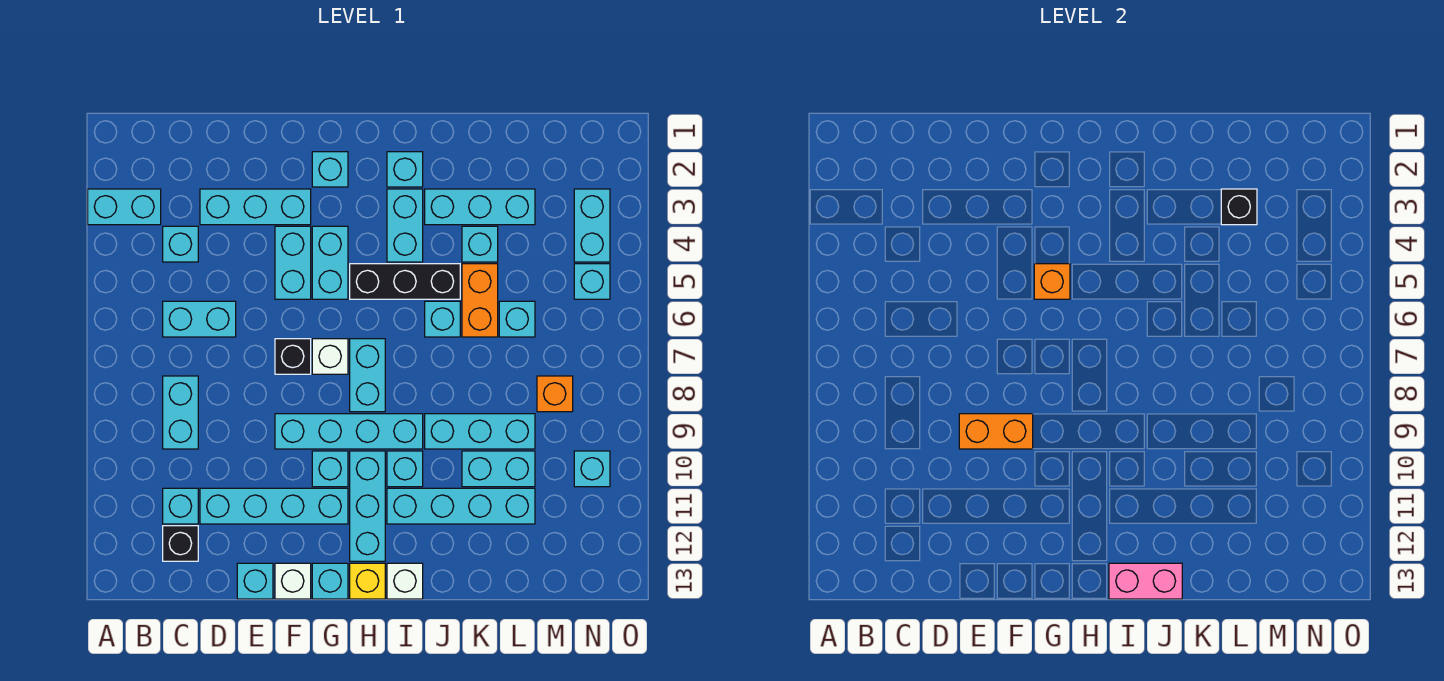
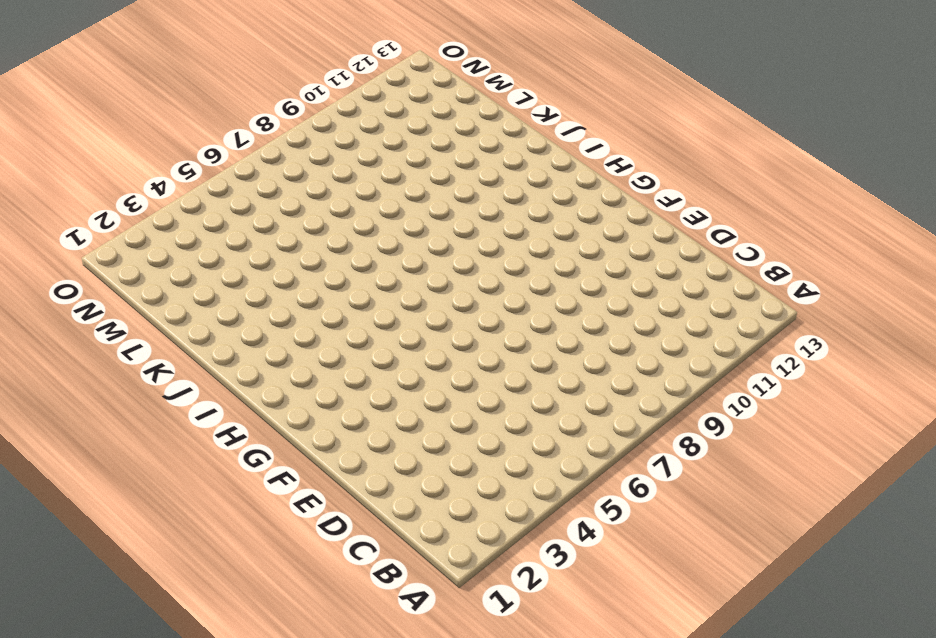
none -> cyan 1x2 brick [88,189,161,225]
none -> cyan 1x1 brick [163,226,198,262]
none -> cyan 1x2 brick [163,301,236,337]
none -> cyan 1x2 brick [163,376,198,449]

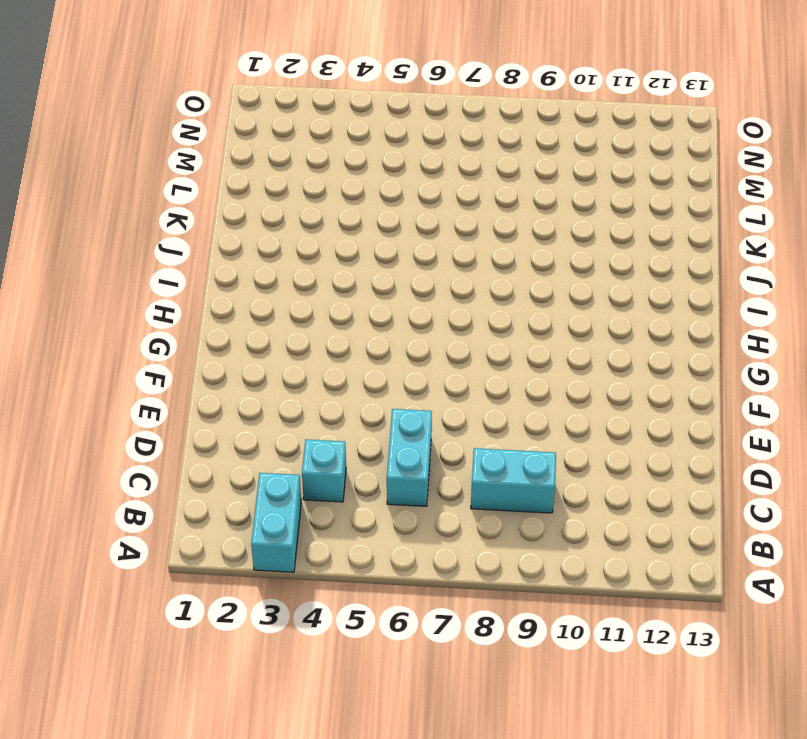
none -> cyan 1x1 brick [163,488,198,524]
none -> black 1x1 brick [163,526,198,561]
none -> cyan 1x3 brick [200,189,311,225]
none -> cyan 1x4 brick [200,488,348,524]

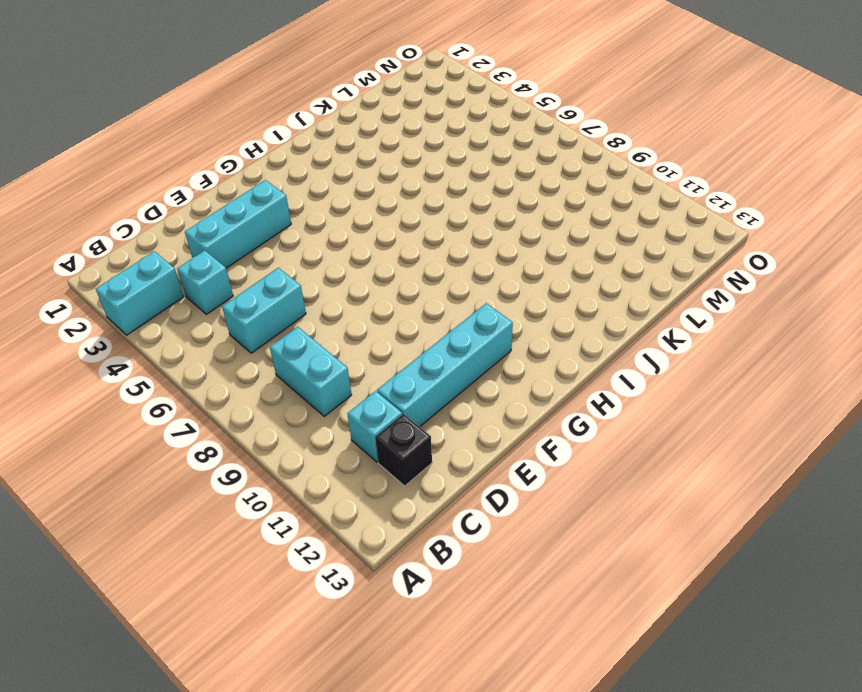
none -> cyan 1x1 brick [237,563,273,599]
none -> cyan 1x2 brick [275,226,311,299]
none -> black 1x1 brick [275,339,311,374]
none -> cyan 1x4 brick [275,414,423,449]

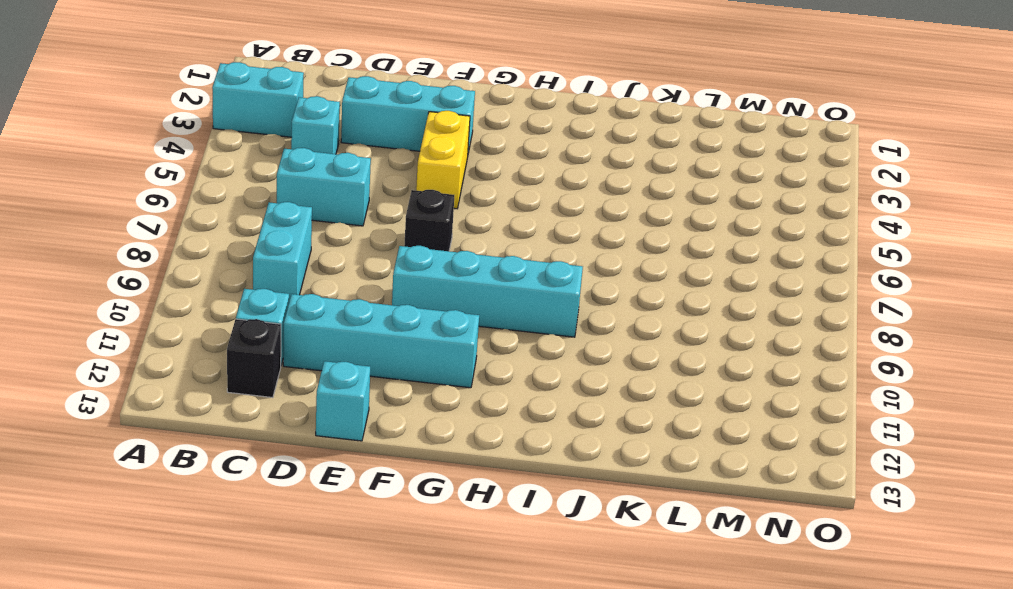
yellow 1x2 brick [416,111,470,209] -> cyan 1x2 brick [275,226,311,299]
none -> white 1x1 brick [275,563,311,599]
none -> cyan 1x1 brick [312,152,348,187]
none -> cyan 1x2 brick [312,226,348,299]
none -> white 1x1 brick [312,339,348,374]

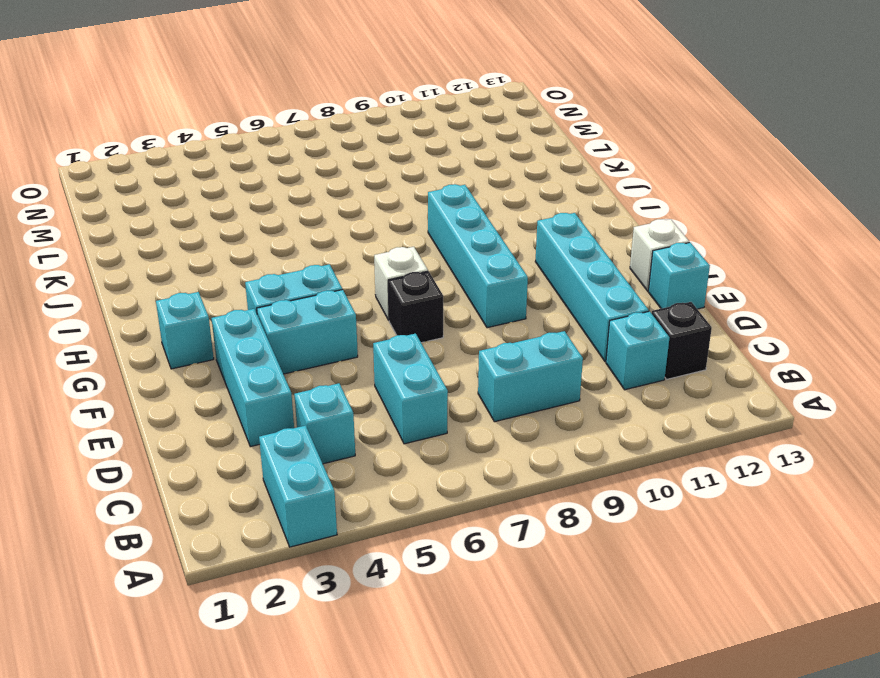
none -> cyan 1x1 brick [312,451,348,487]
none -> cyan 1x1 brick [312,563,348,599]
none -> black 1x3 brick [350,264,460,299]
none -> cyan 1x2 brick [350,339,385,412]

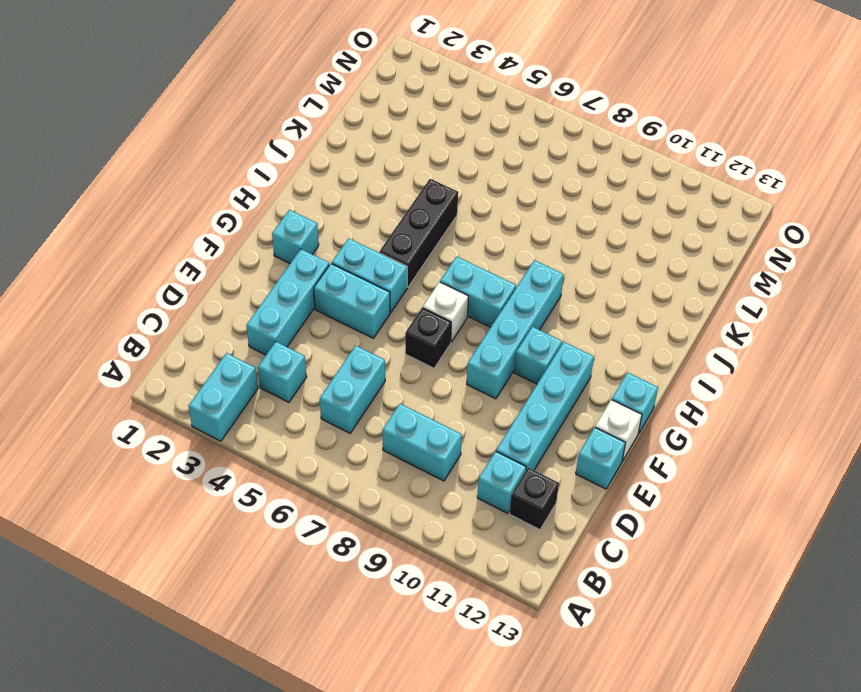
none -> cyan 1x3 brick [350,451,385,561]
none -> yellow 1x1 brick [350,563,385,599]
none -> cyan 1x1 brick [387,152,423,187]
none -> cyan 1x2 brick [387,189,423,262]

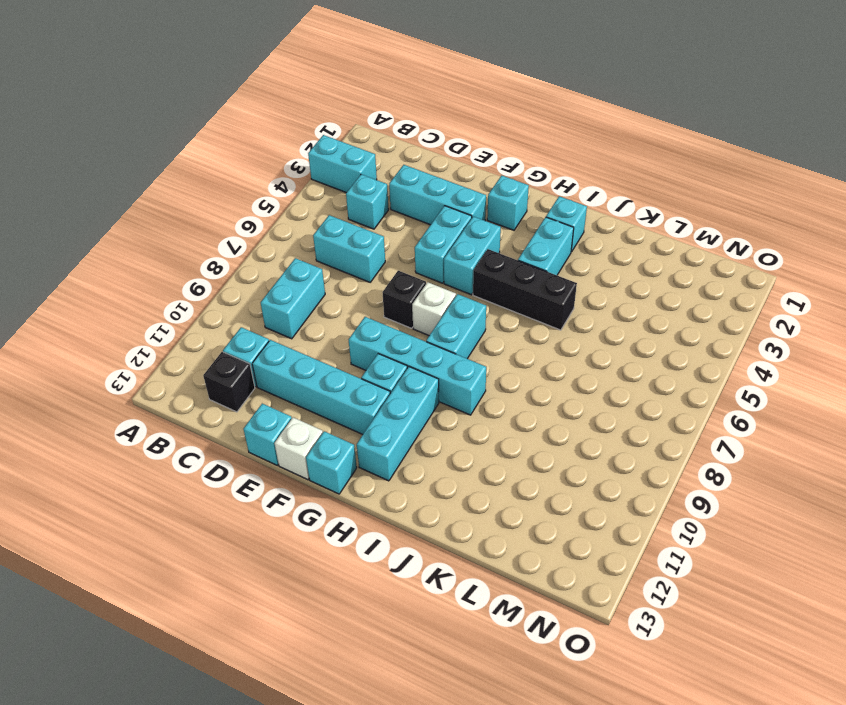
none -> yellow 1x1 brick [350,563,385,599]
none -> cyan 1x1 brick [387,451,423,487]
none -> cyan 1x4 brick [387,488,535,524]
none -> white 1x1 brick [387,563,423,599]

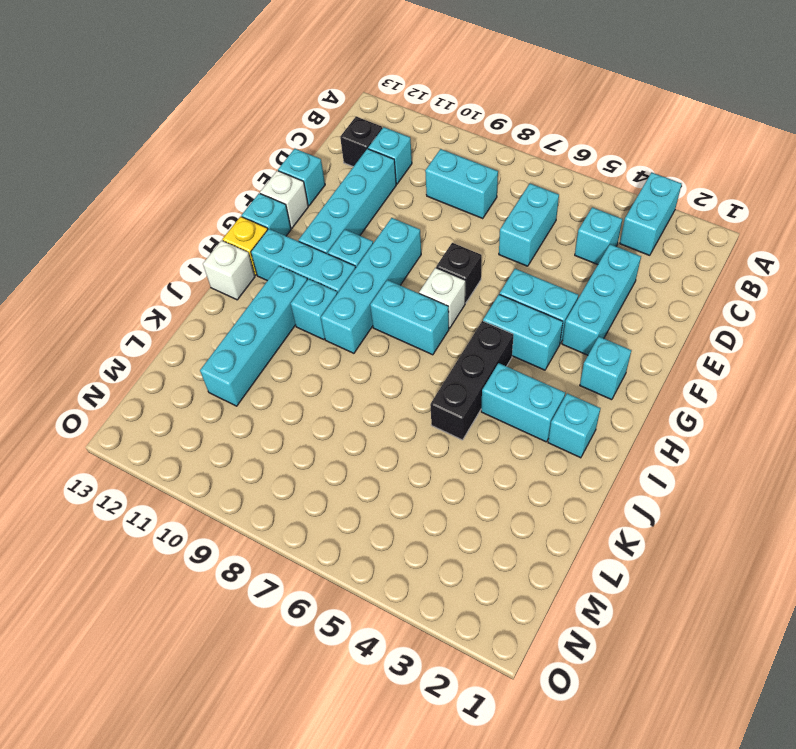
none -> cyan 1x3 brick [425,189,535,225]
none -> cyan 1x1 brick [425,301,460,337]
none -> cyan 1x3 brick [425,414,535,449]
none -> cyan 1x1 brick [462,226,498,262]

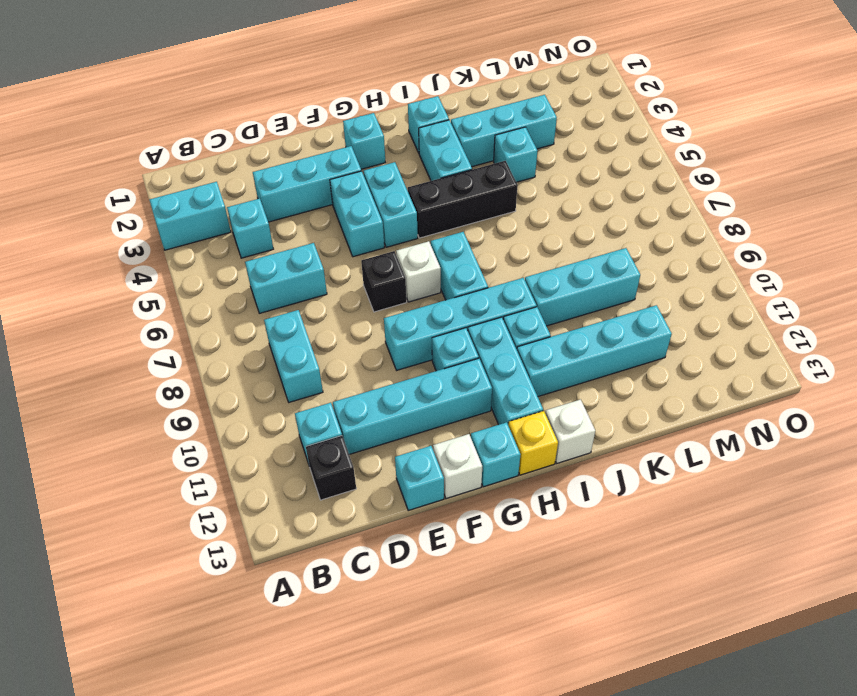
none -> cyan 1x1 brick [425,301,460,337]
none -> orange 1x2 brick [462,264,498,337]
none -> cyan 1x2 brick [462,451,535,487]
none -> cyan 1x1 brick [499,301,535,337]

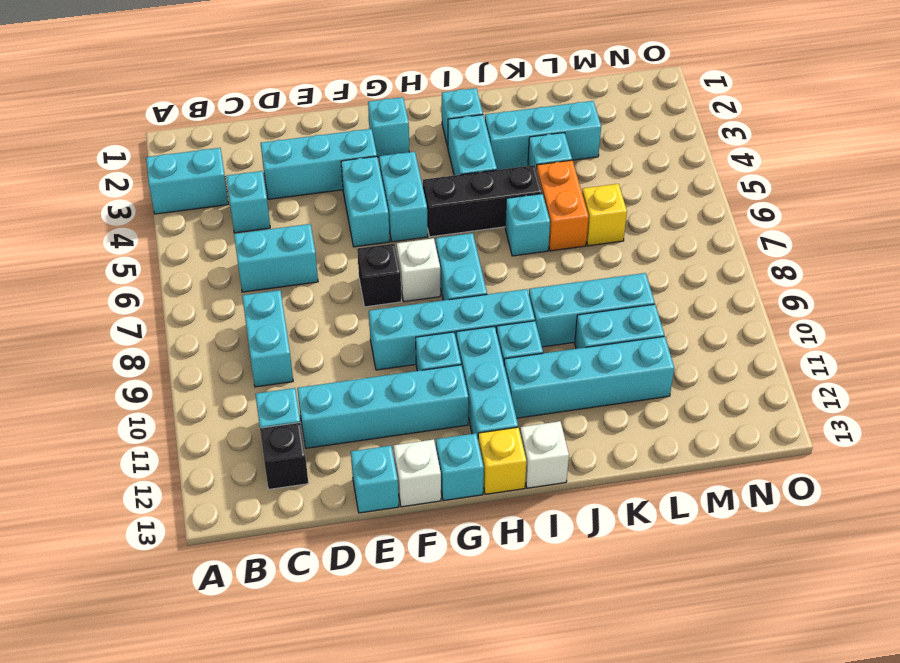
yellow 1x1 brick [582,184,627,246] -> cyan 1x1 brick [499,301,535,337]
none -> orange 1x1 brick [537,376,573,412]
none -> cyan 1x2 brick [574,189,610,262]
none -> cyan 1x1 brick [574,264,610,299]
none -> cyan 1x1 brick [574,451,610,487]

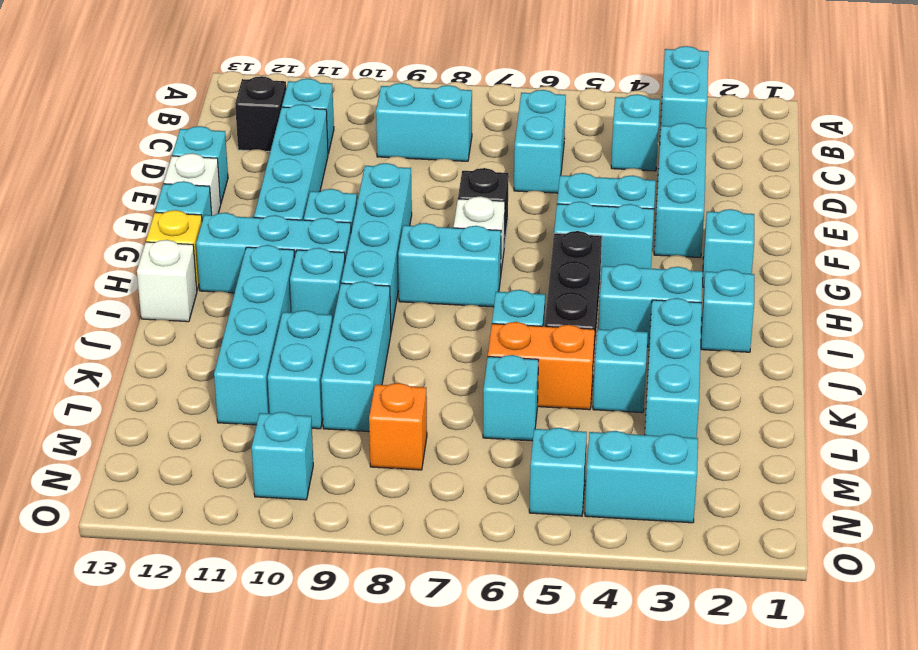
none -> orange 1x2 brick [959,414,1033,449]
none -> orange 1x1 brick [1034,264,1070,299]
none -> pink 1x2 brick [1109,563,1182,599]
none -> black 1x1 brick [1221,189,1257,225]

